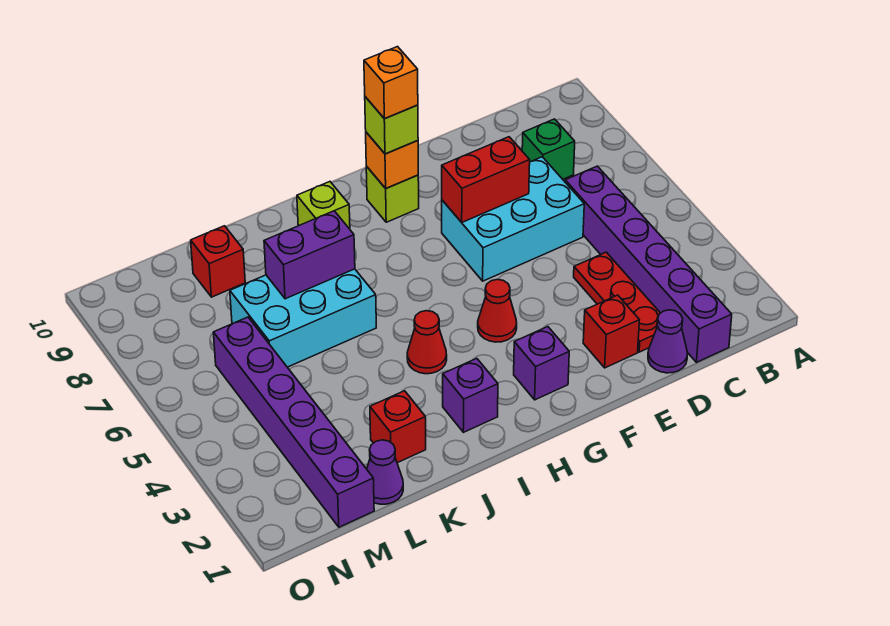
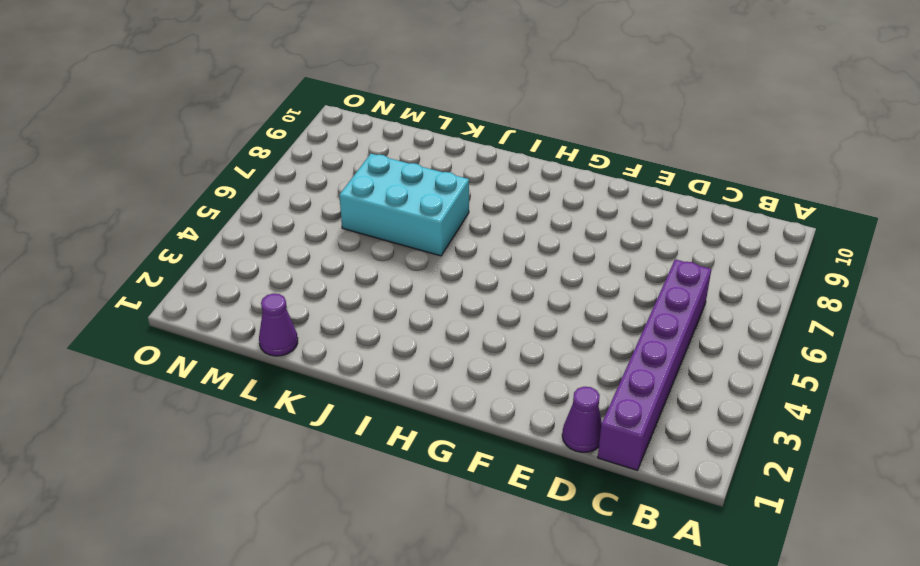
none -> green 1x1 brick [522,119,575,179]
none -> red 1x3 plate [574,252,660,352]
none -> cyan 2x3 brick [442,157,584,281]

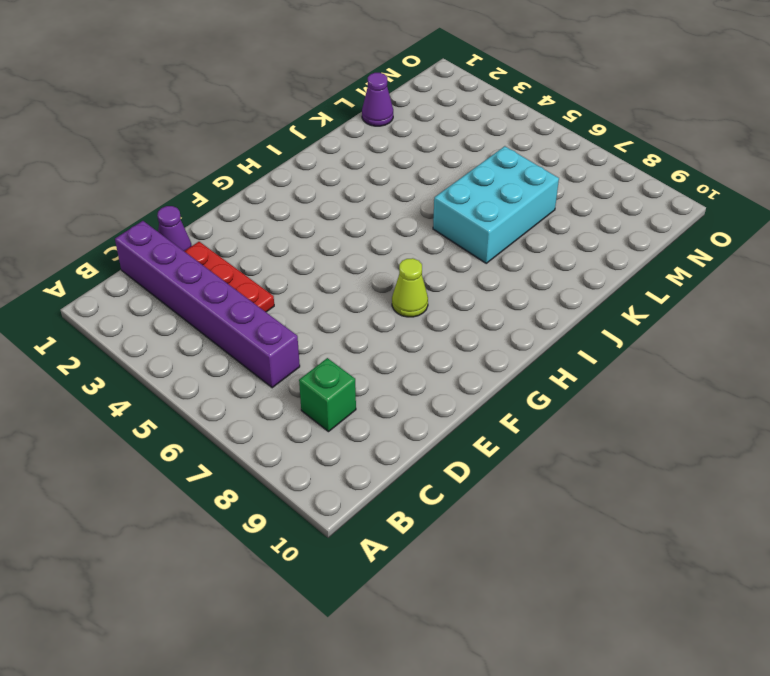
lime 1x1 cone [392,258,428,317] -> none
none -> cyan 2x3 brick [442,157,584,281]
none -> red 1x1 brick [583,295,639,368]
none -> purple 1x1 brick [514,327,569,400]

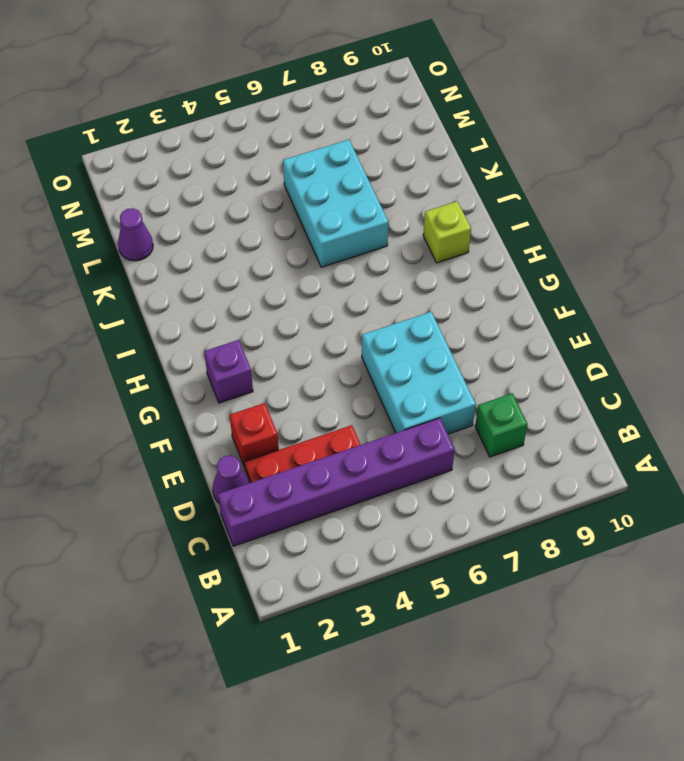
none -> red 1x1 cone [478,279,517,342]
none -> lime 1x1 brick [366,166,419,222]
none -> purple 1x1 brick [443,358,498,432]

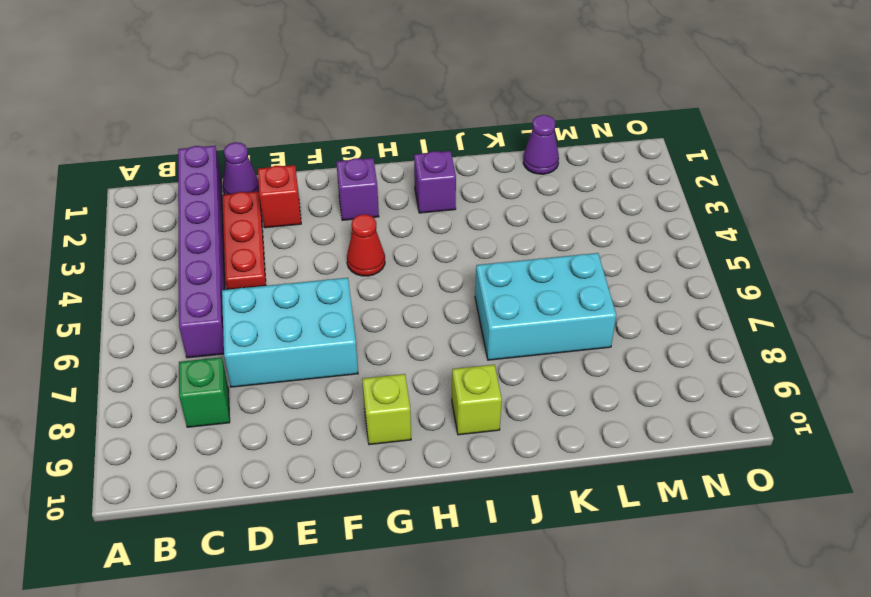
none -> red 1x1 cone [407,311,447,374]
none -> red 1x1 brick [370,391,426,463]
none -> red 1x1 brick [191,226,245,297]

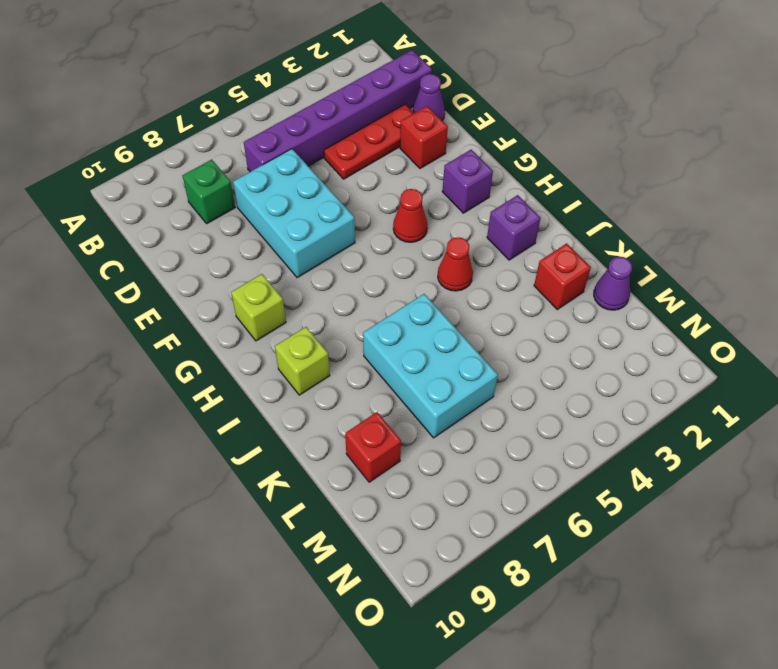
none -> purple 1x6 brick [213,317,374,527]
none -> red 1x2 brick [442,137,530,222]
none -> orange 1x1 brick [366,132,418,188]

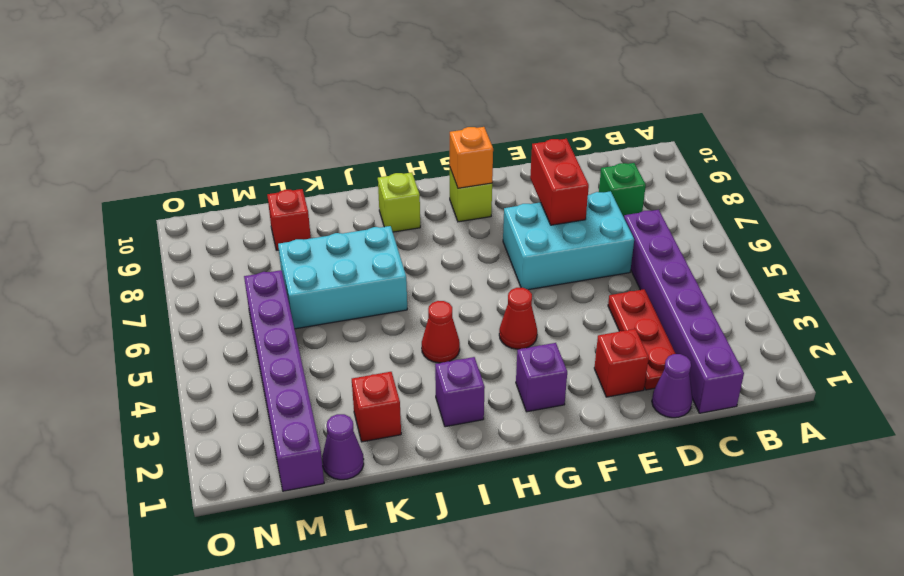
red 1x2 brick [530,139,589,225] -> red 1x2 brick turned to [442,137,530,222]
none -> purple 1x2 brick [264,211,355,299]
none -> lime 1x1 brick [365,97,418,154]
none -> orange 1x1 brick [364,47,418,119]

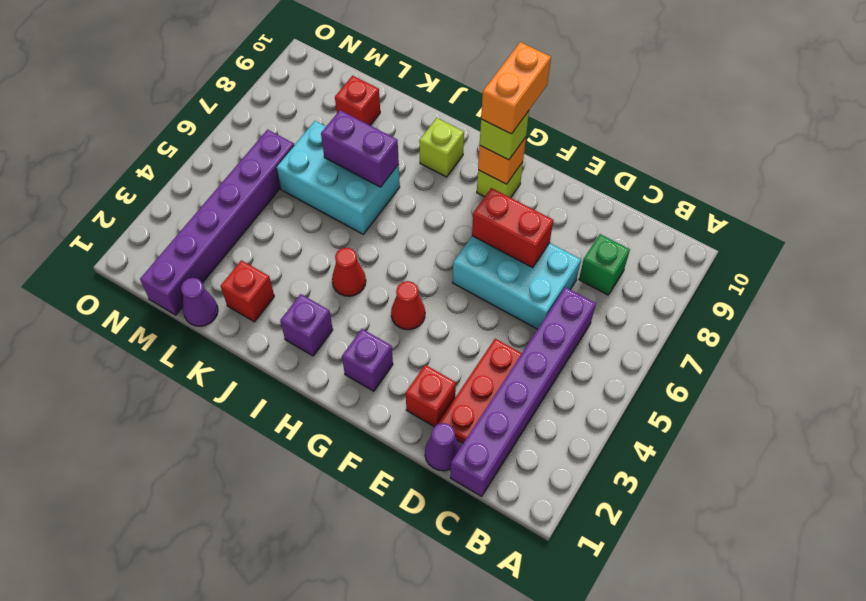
orange 1x2 brick [481,42,551,134] -> orange 1x1 brick [364,47,418,119]

